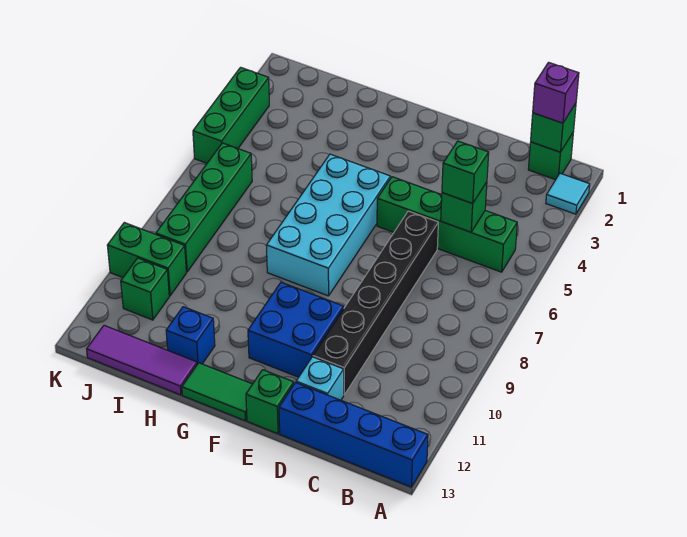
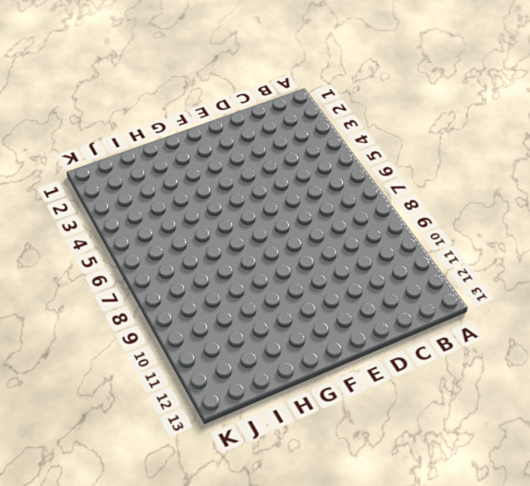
none -> cyan 1x1 tile [546,173,590,214]
none -> blue 1x4 brick [279,383,428,487]
none -> green 1x1 brick [528,133,573,180]

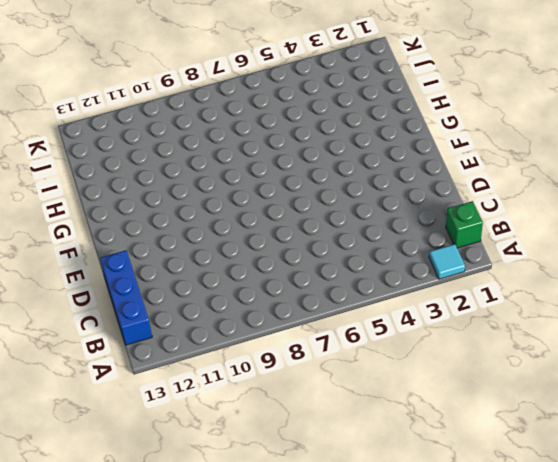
blue 1x3 brick [100,250,152,345] -> blue 1x4 brick [279,383,428,487]
none -> green 1x4 brick [377,177,517,272]
none -> black 1x6 brick [313,211,438,395]
none -> cyan 1x1 brick [296,357,344,400]

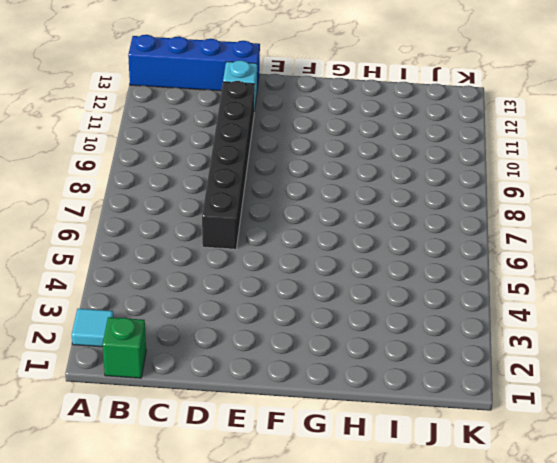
none -> green 1x4 brick [377,177,517,272]
none -> blue 2x2 brick [248,282,344,377]
none -> green 1x1 brick [246,370,294,434]

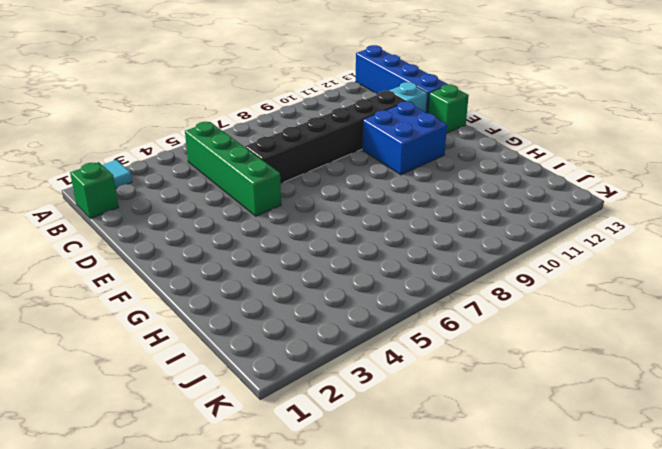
none -> cyan 2x4 brick [266,154,390,296]
none -> green 1x2 tile [182,363,252,421]
none -> blue 1x1 brick [166,307,215,364]

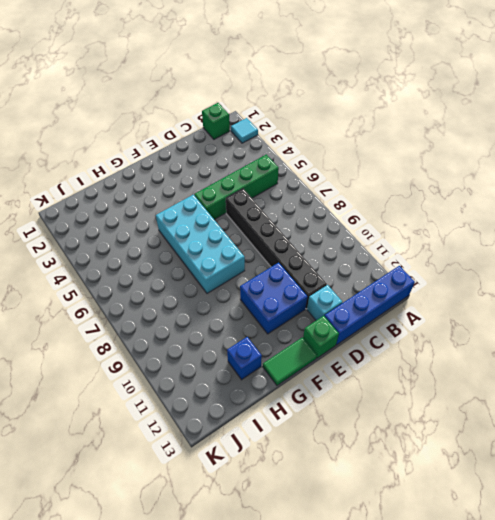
none -> purple 1x3 tile [87,325,197,395]
none -> green 1x4 brick [156,143,252,272]
none -> green 1x2 brick [107,223,186,296]

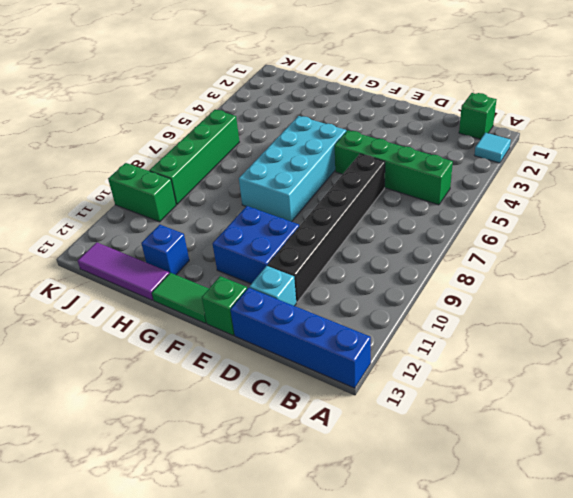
none -> green 1x1 brick [121,258,169,320]
none -> green 1x3 brick [193,67,269,163]
none -> green 1x1 brick [531,103,576,152]

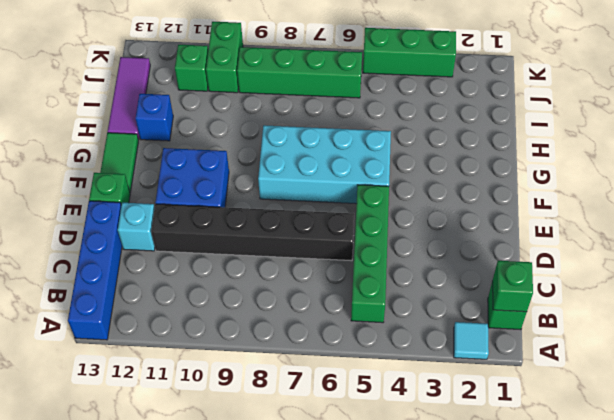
none -> green 1x1 brick [441,182,487,232]
none -> purple 1x1 brick [533,62,579,123]
none -> green 1x1 brick [442,141,489,203]

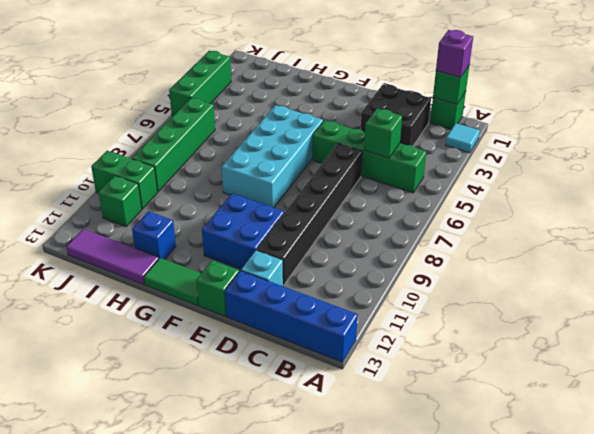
black 2x2 brick [361,84,431,146] -> none
none -> green 1x1 brick [442,141,489,203]

